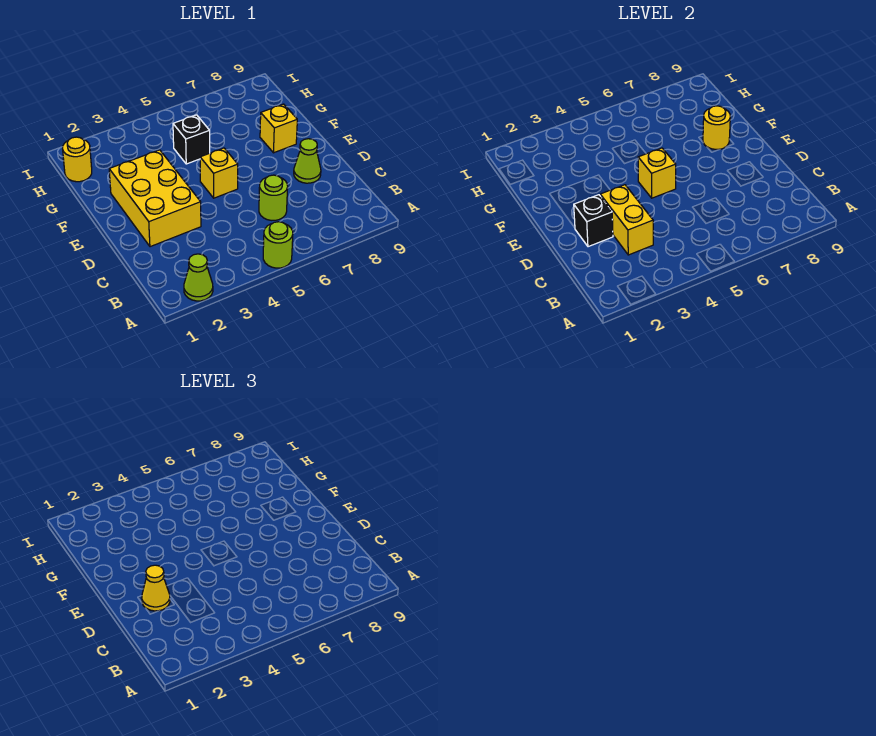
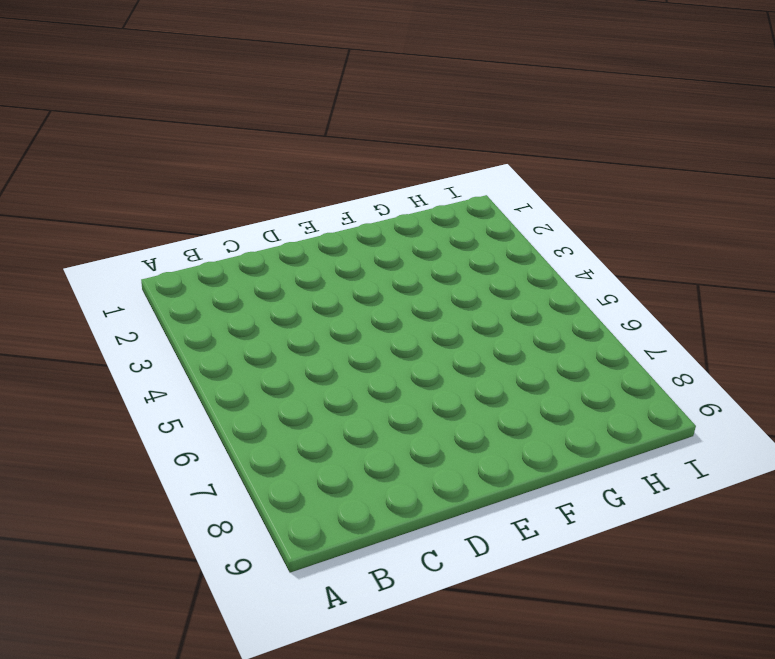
none -> lime 1x1 cone [184,254,213,301]
none -> lime 1x1 round brick [263,222,293,268]
none -> lime 1x1 round brick [259,175,288,220]

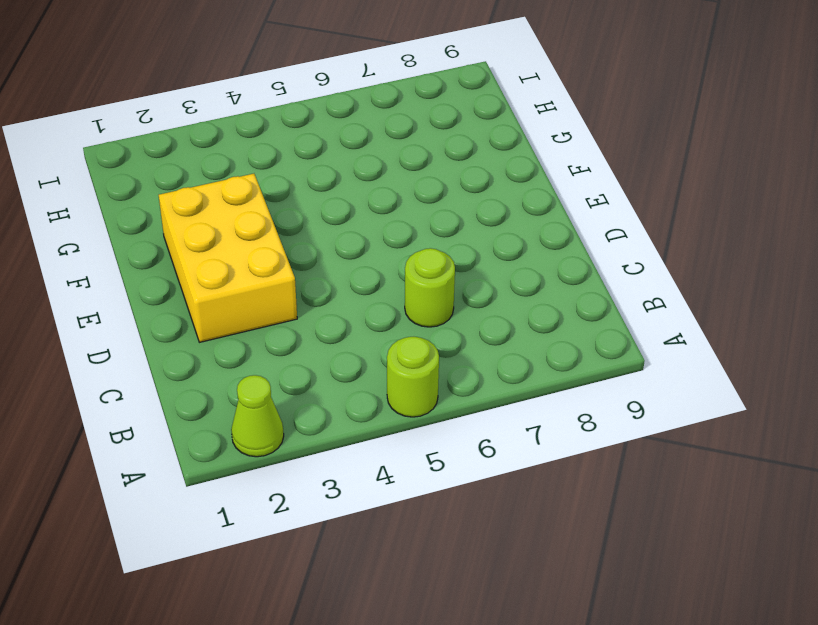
none -> lime 1x1 cone [294,139,321,183]
none -> yellow 1x1 brick [200,148,238,198]
none -> yellow 1x1 brick [260,104,297,153]

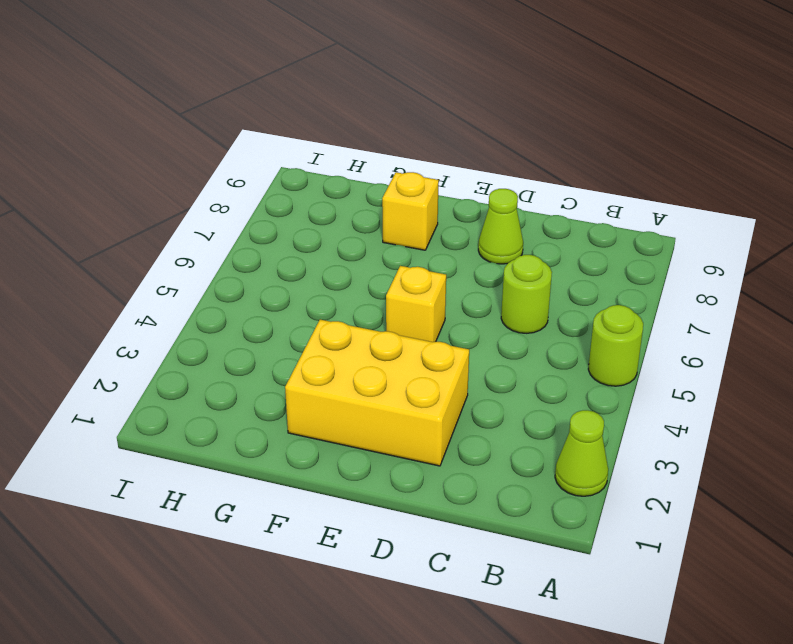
none -> black 1x1 brick [173,115,210,164]
none -> yellow 1x1 round brick [63,137,92,182]
none -> yellow 1x2 brick [600,185,653,255]

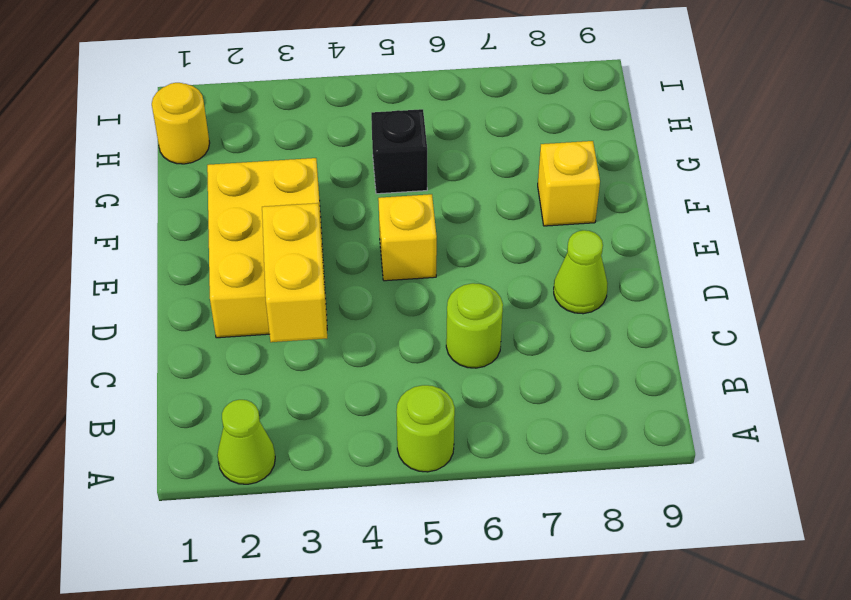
none -> black 1x1 brick [574,195,613,247]
none -> yellow 1x1 brick [638,148,676,198]
none -> yellow 1x1 round brick [703,106,730,149]

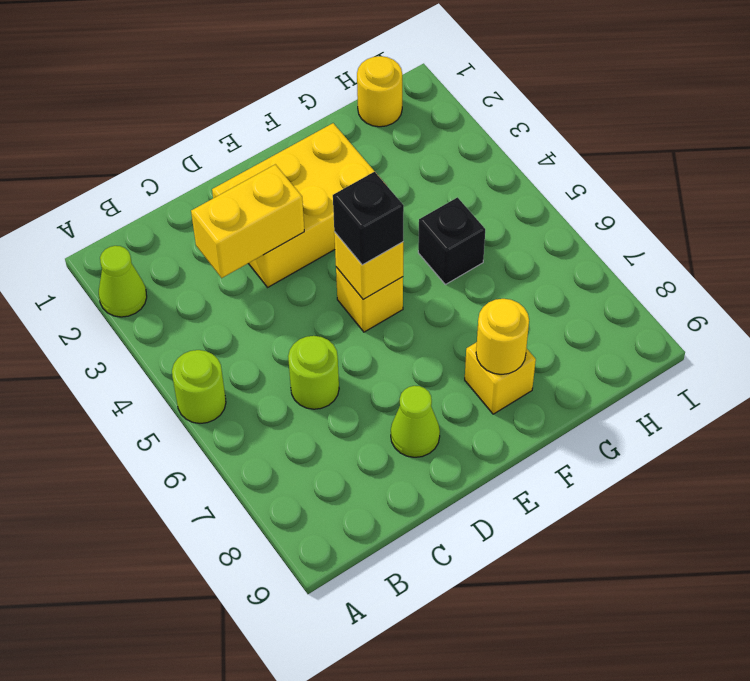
black 1x1 brick [333,172,404,265] -> black 1x1 brick moved to [574,195,613,247]
none -> yellow 1x1 cone [142,565,170,611]

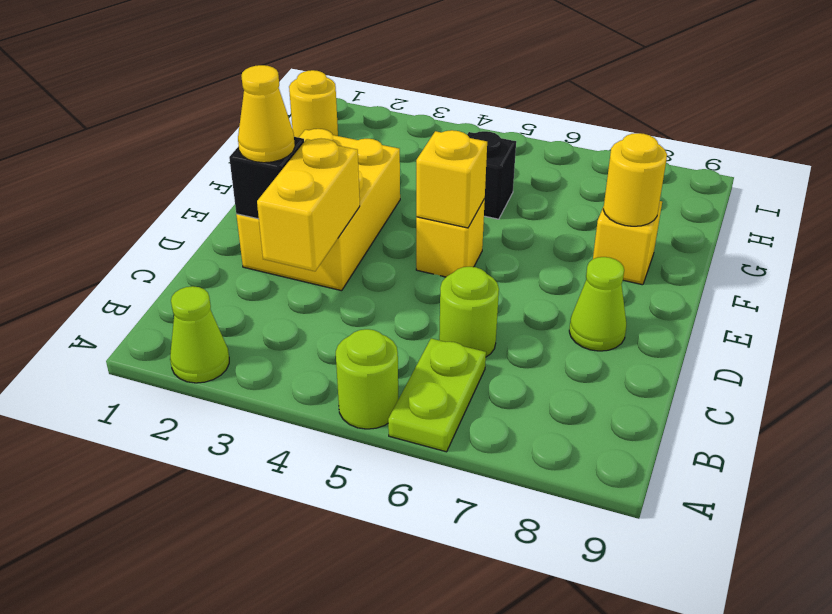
lime 1x2 plate [388,338,486,452] -> none

